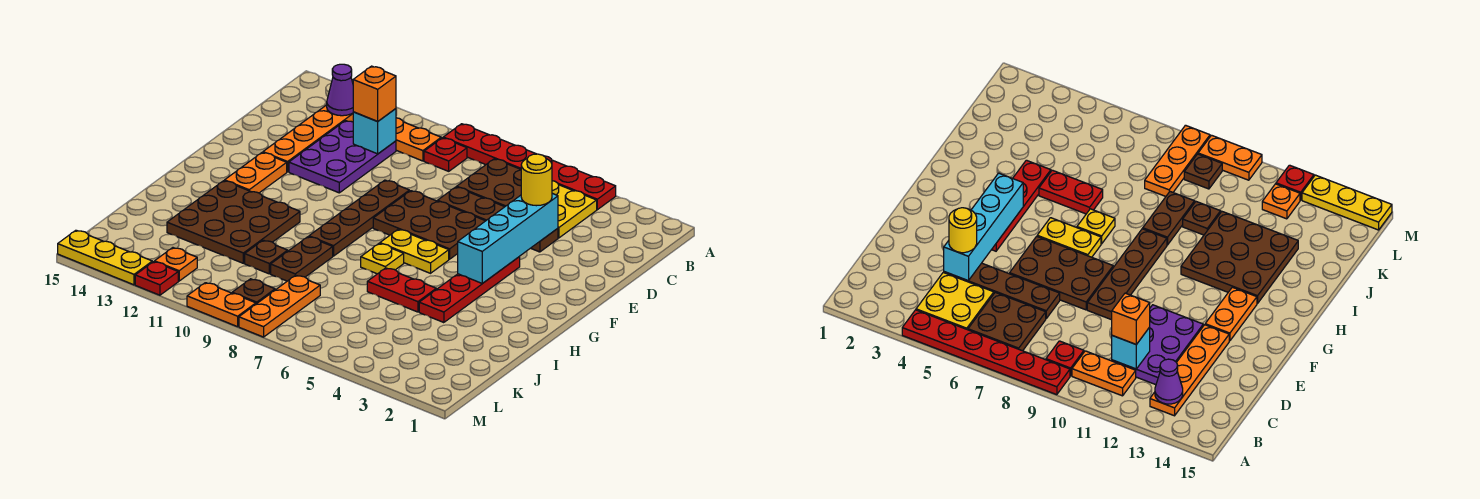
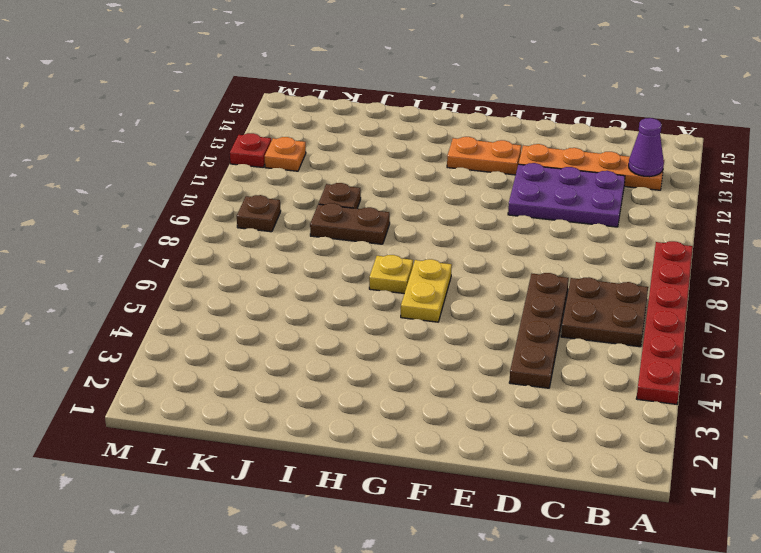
none -> yellow 2x2 plate [552,181,597,238]
none -> red 1x1 plate [424,138,467,171]
none -> orange 1x2 plate [396,118,441,161]

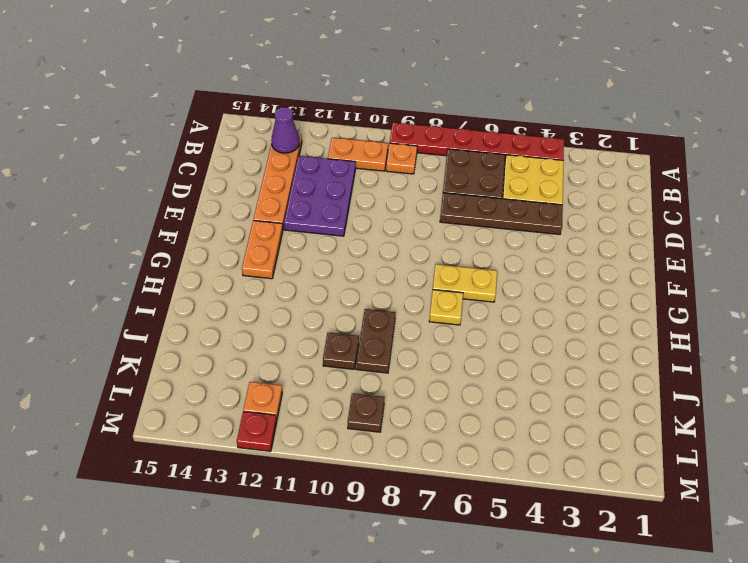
orange 1x1 plate [386,143,417,174] -> red 1x1 plate [424,138,467,171]
none -> brown 2x3 plate [373,191,485,259]
none -> brown 1x4 plate [309,180,409,256]
none -> red 1x4 plate [419,257,520,323]

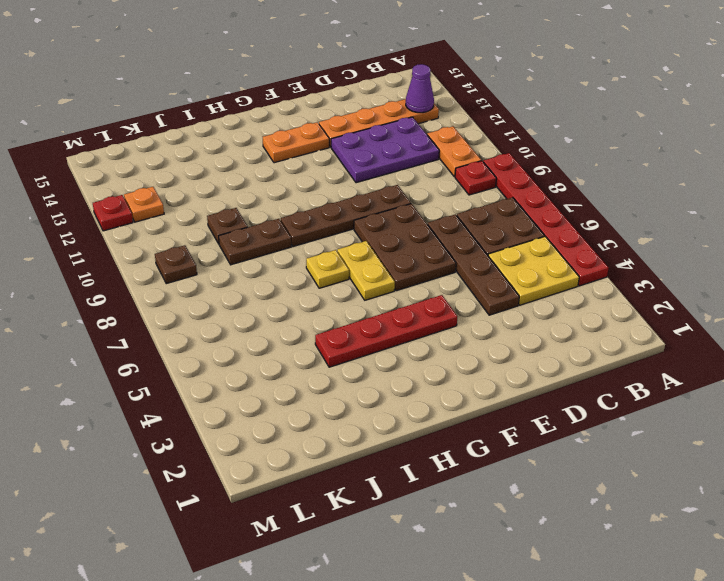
none -> brown 3x3 plate [167,181,300,263]
none -> red 1x2 plate [367,268,436,312]
none -> orange 1x3 plate [239,275,320,337]

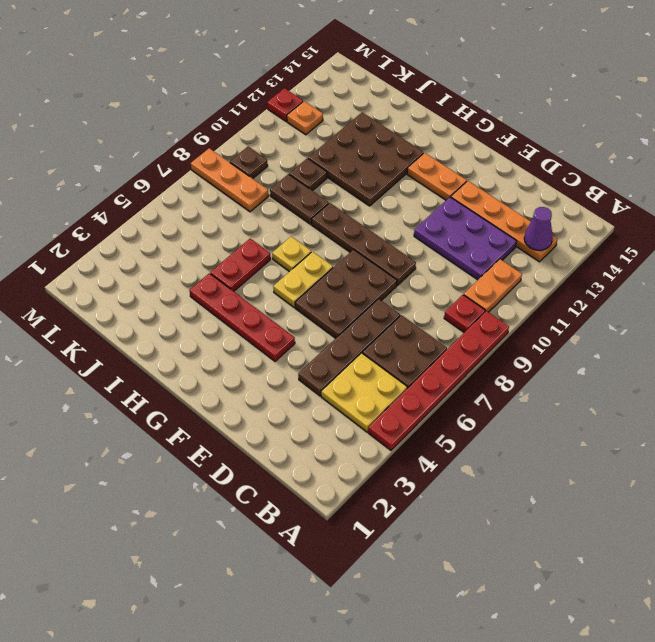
none -> orange 1x2 plate [187,283,256,327]
none -> yellow 1x3 plate [58,230,152,285]
none -> cyan 1x1 brick [353,109,396,154]

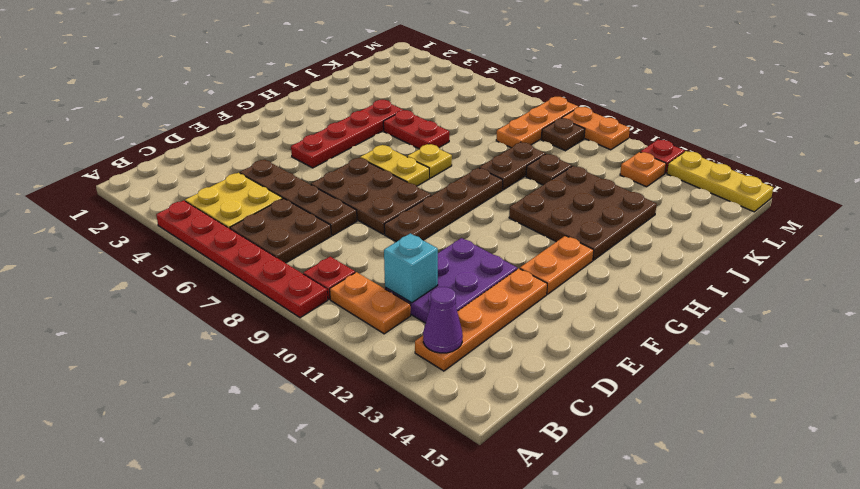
none -> cyan 1x4 brick [458,193,558,283]
none -> orange 1x1 brick [353,66,396,121]
none -> yellow 1x1 round brick [521,154,552,206]

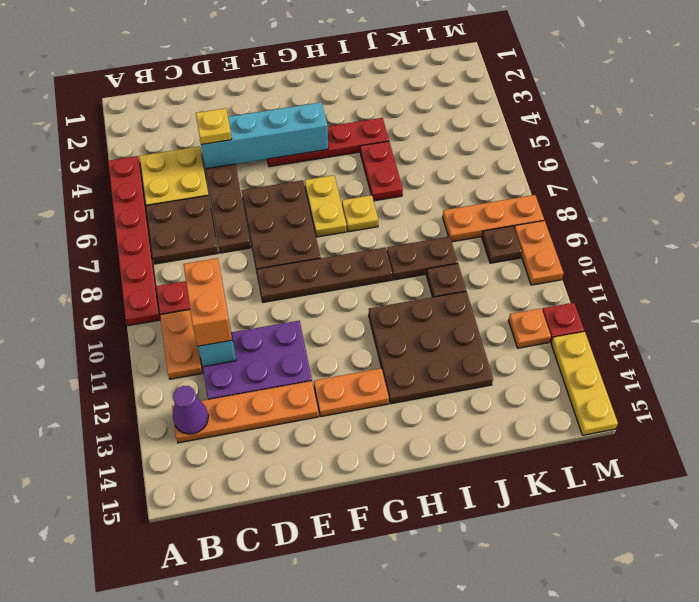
orange 1x2 brick [183,258,232,346] -> orange 1x1 brick [353,66,396,121]
yellow 1x1 plate [196,108,232,145] -> yellow 1x1 round brick [521,154,552,206]

